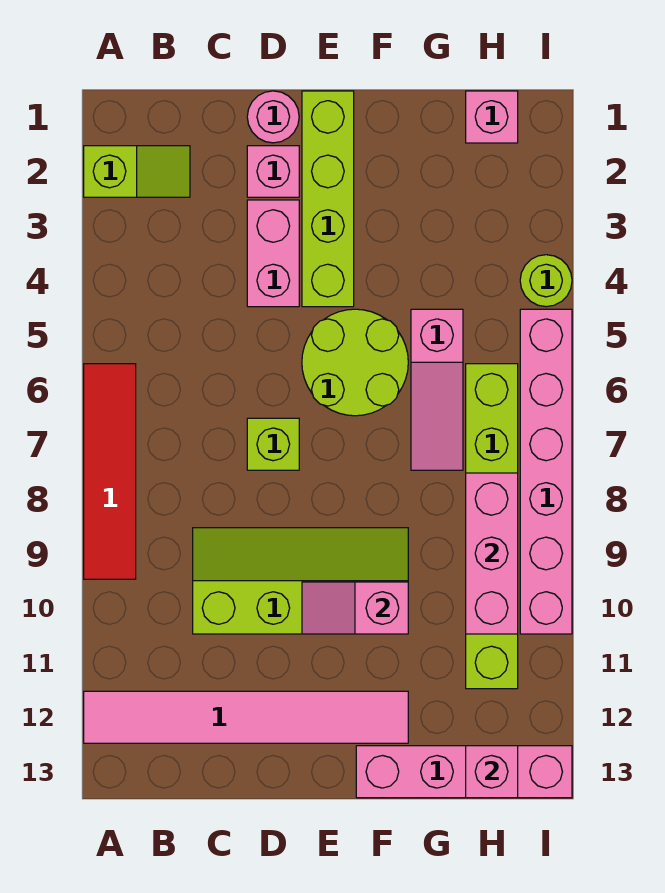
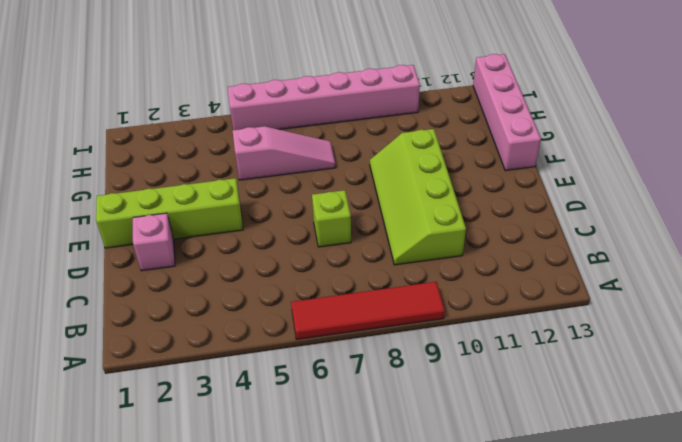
none -> lime 1x2 slope [84,146,190,197]
none -> pink 1x6 tile [84,691,408,743]
none -> pink 1x1 round brick [247,91,299,143]

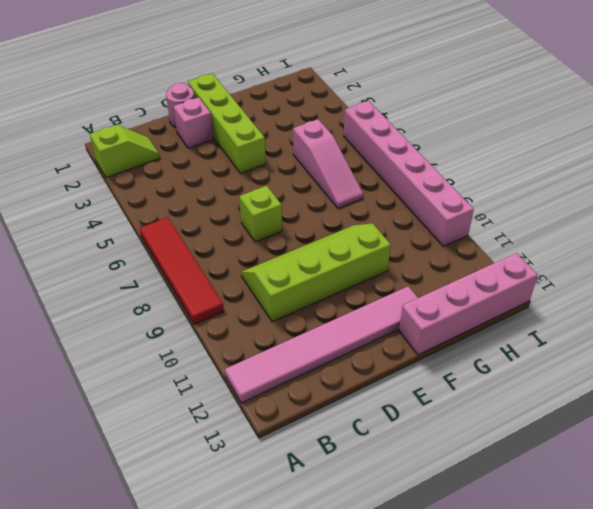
none -> pink 1x2 brick [247,200,299,307]
none -> lime 2x2 round brick [302,309,408,416]
none -> pink 1x1 brick [466,91,518,143]

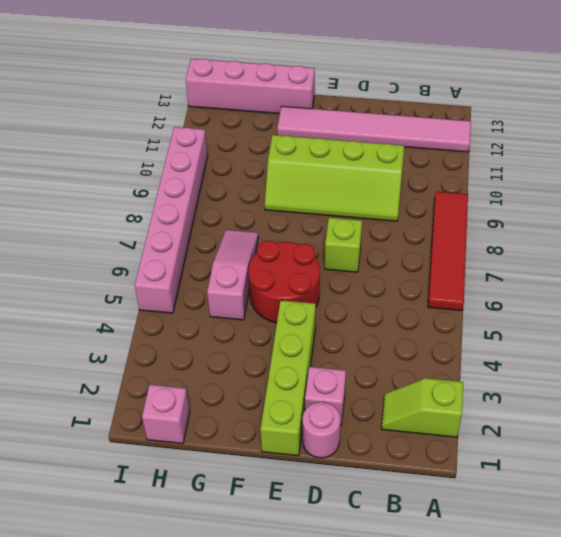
red 2x2 round brick [249,241,320,323] -> lime 2x2 round brick [302,309,408,416]
none -> pink 1x2 brick [247,200,299,307]
none -> lime 1x6 brick [466,364,518,689]
none -> lime 1x1 round brick [520,255,572,307]

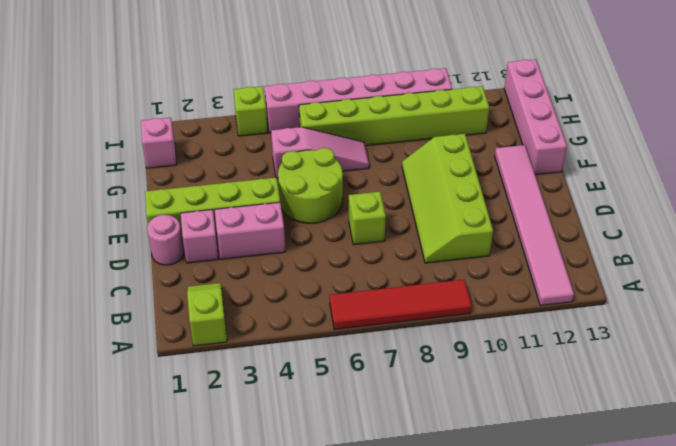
lime 1x1 brick [233,86,268,136] -> lime 1x1 round brick [520,255,572,307]
none -> pink 1x2 slope [302,582,408,634]
none -> pink 1x3 brick [466,473,518,634]
none -> pink 1x1 brick [466,746,518,798]

